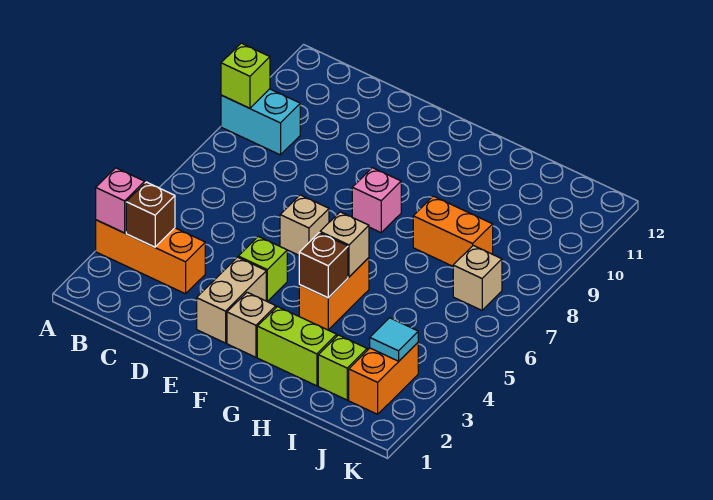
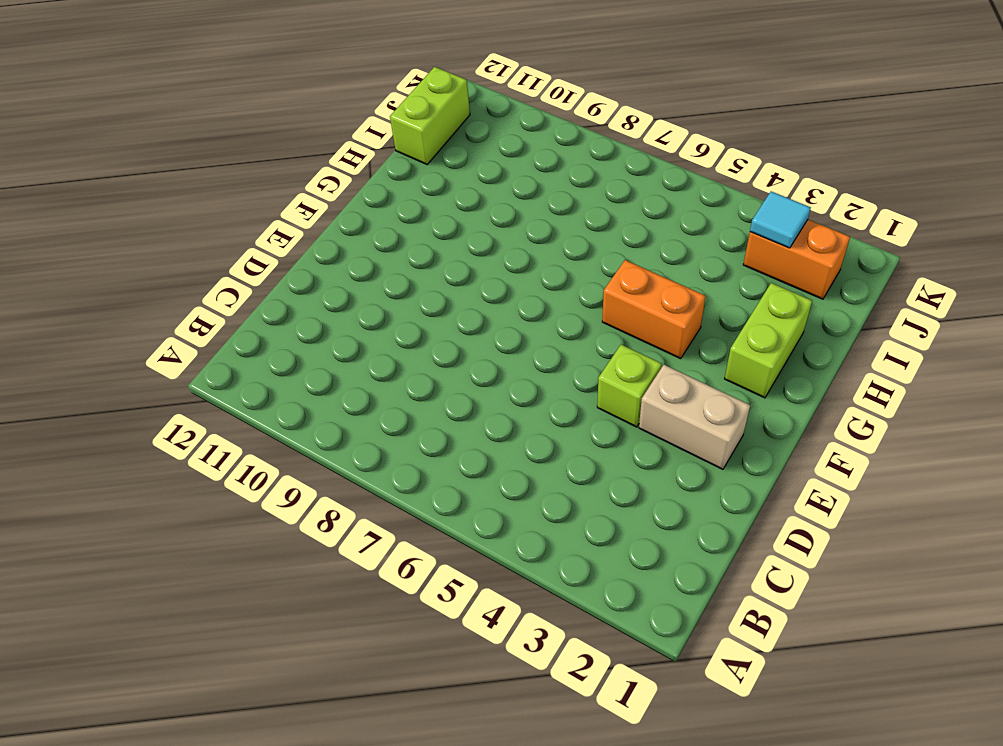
lime 1x2 brick [390,67,470,164] -> none
none -> orange 1x3 brick [96,220,205,294]
none -> cyan 1x2 brick [221,89,300,155]
none -> tan 1x1 brick [280,195,329,255]

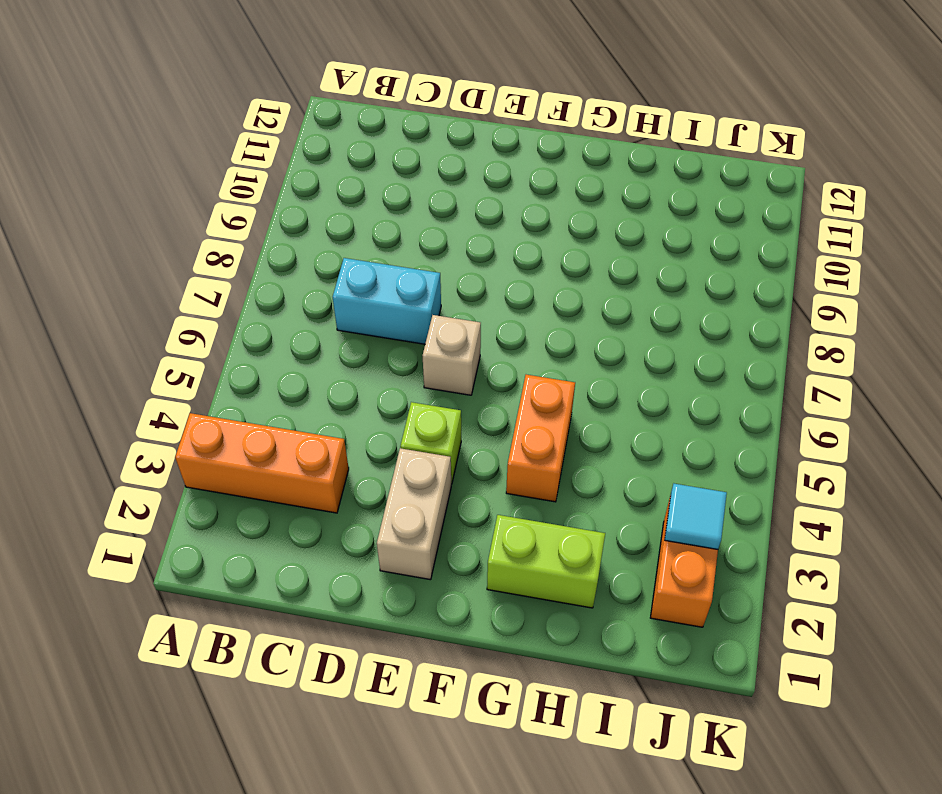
cyan 1x2 brick [333,258,441,344] -> cyan 1x2 brick moved to [221,89,300,155]
none -> tan 1x1 brick [227,292,276,357]
none -> pink 1x1 brick [352,168,401,233]
none -> orange 1x2 brick [413,196,493,266]

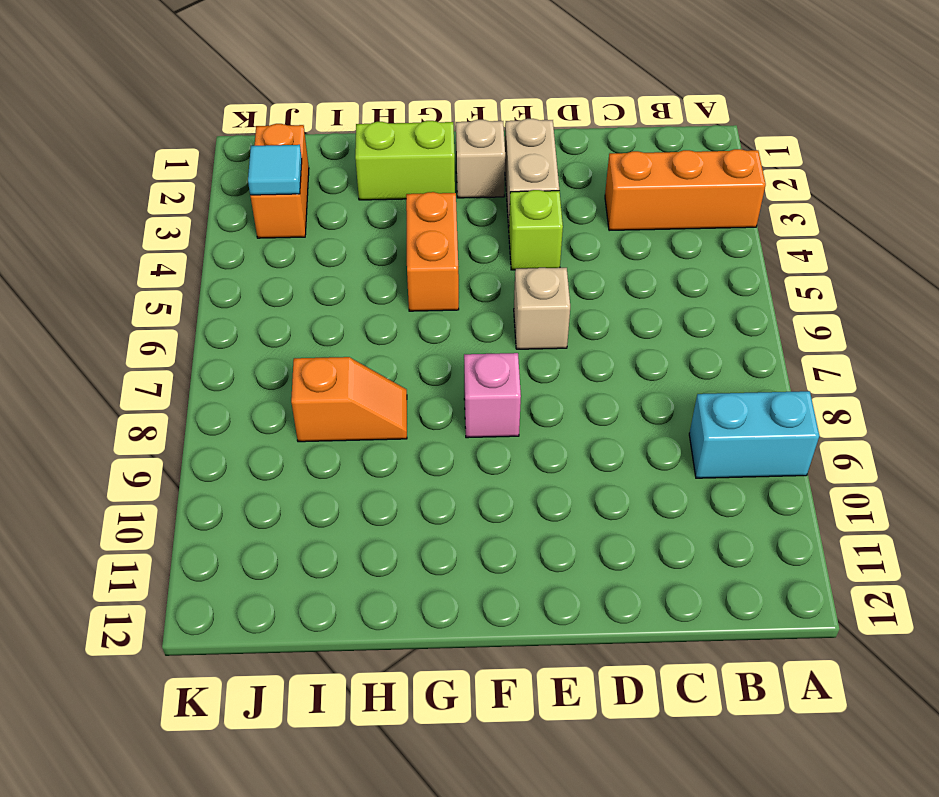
orange 1x2 slope [291,357,407,442] -> orange 1x2 brick [413,196,493,266]
none -> lime 1x1 brick [318,335,367,400]
none -> tan 1x1 brick [453,246,502,310]
none -> pink 1x1 brick [96,168,145,233]

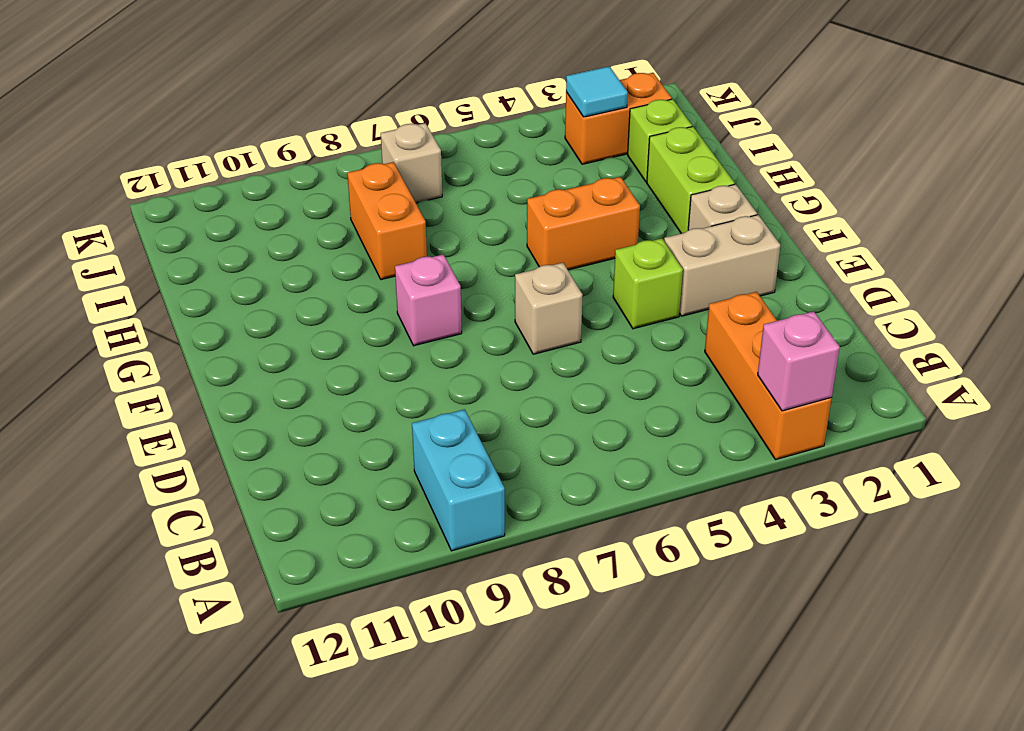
none -> lime 1x1 brick [221,43,270,108]
none -> brown 1x1 brick [126,182,175,247]
none -> brown 1x1 brick [299,233,348,298]

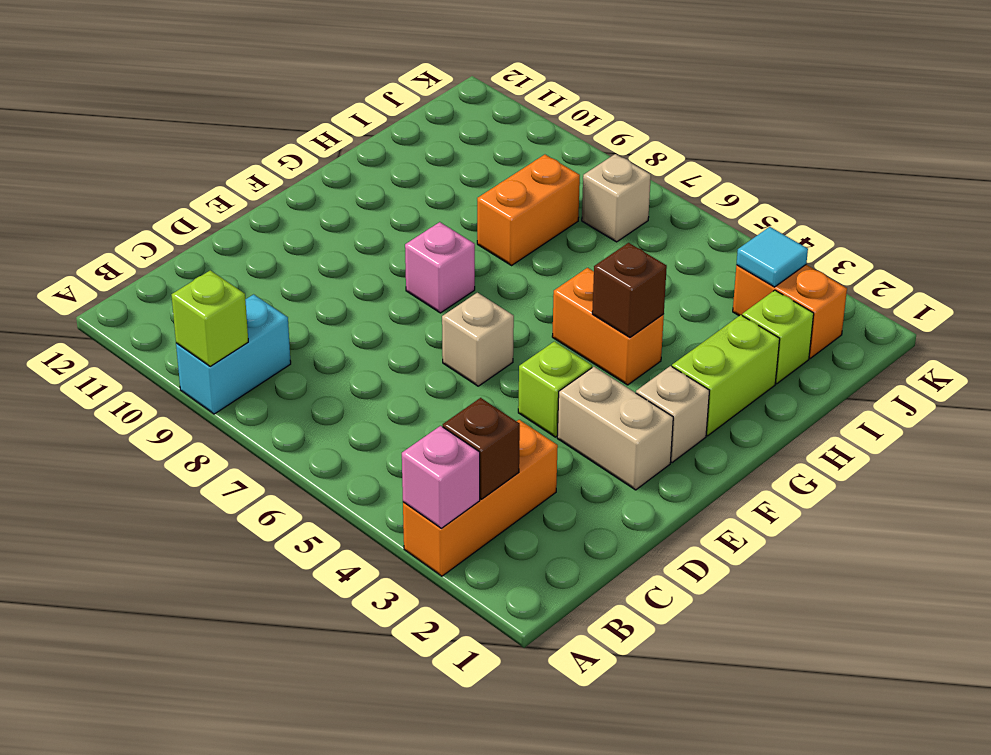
none -> tan 1x1 brick [320,212,369,277]

